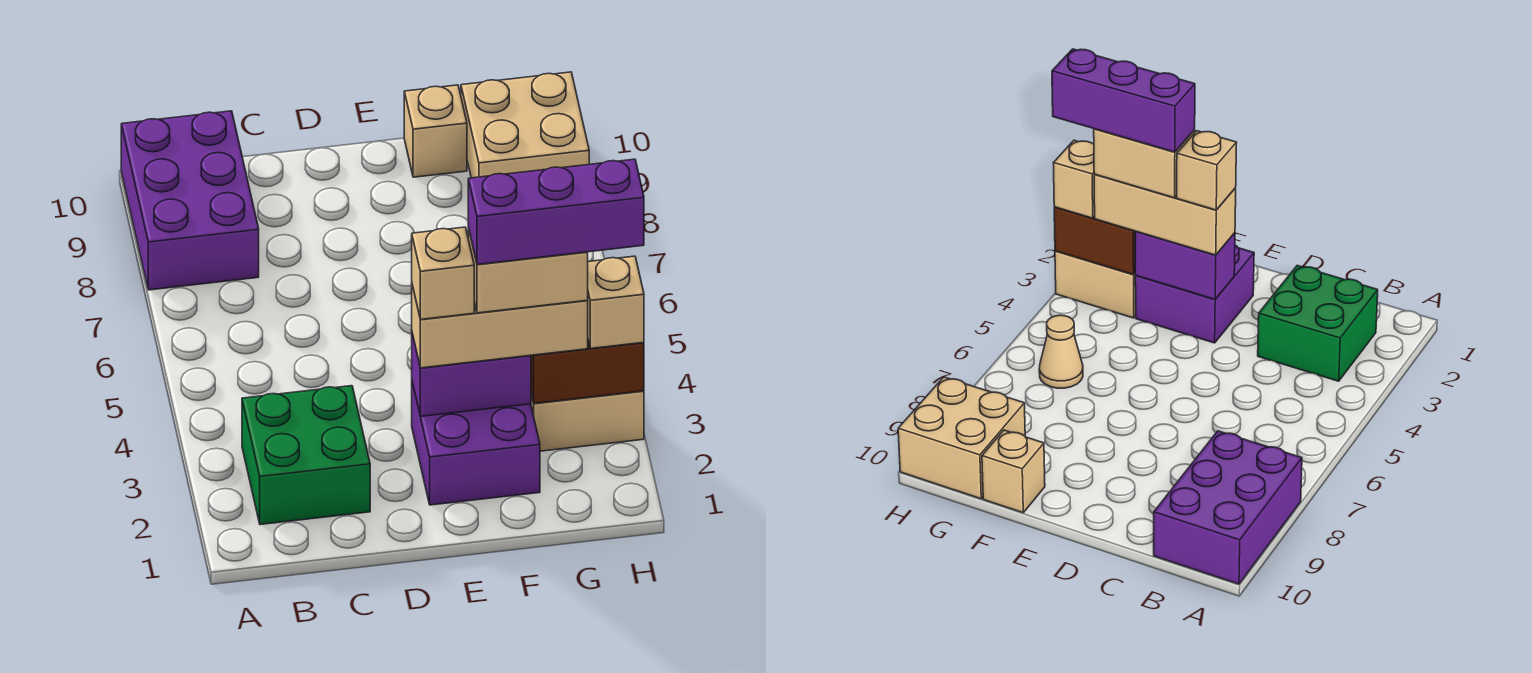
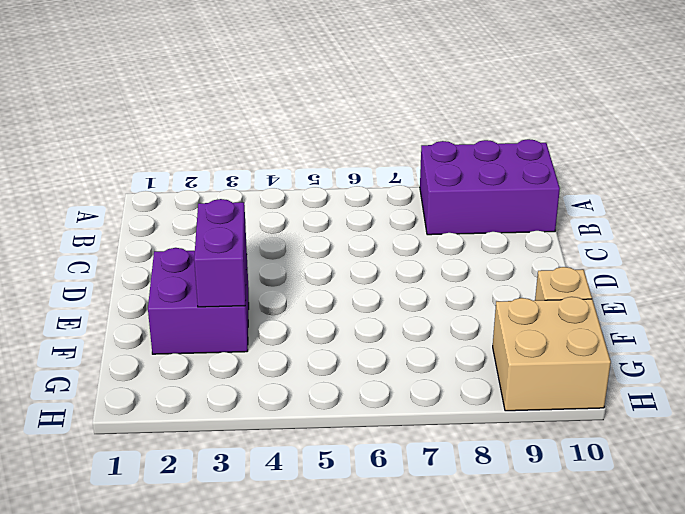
none -> green 2x2 brick [242,386,370,525]
none -> tan 1x2 brick [531,391,644,451]
none -> tan 1x1 cone [1039,315,1083,388]

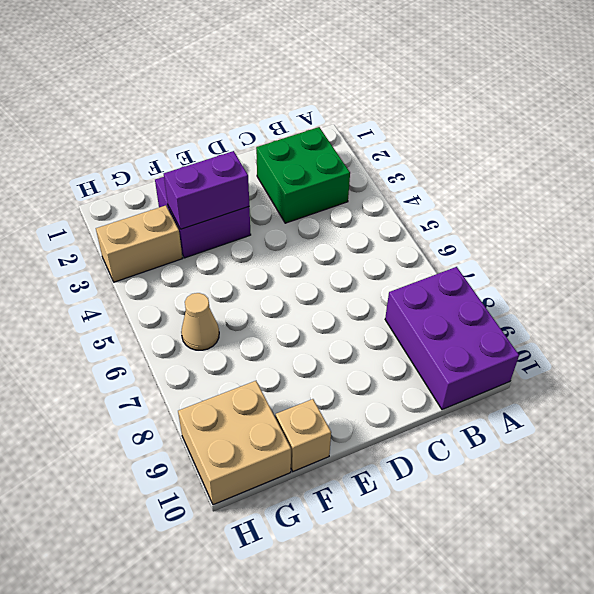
none -> brown 1x2 brick [531,341,644,403]
none -> tan 1x3 brick [412,285,588,368]
none -> tan 1x1 brick [587,256,644,349]

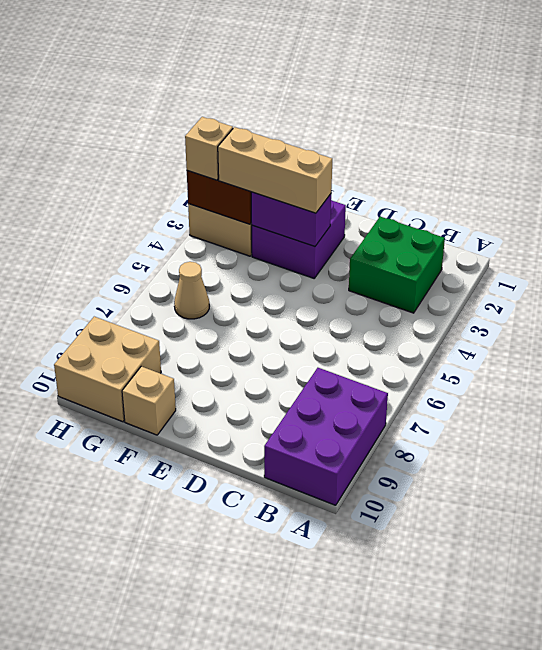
none -> tan 1x1 brick [412,227,474,320]
none -> tan 1x2 brick [468,228,588,313]
none -> purple 1x3 brick [468,159,644,265]

